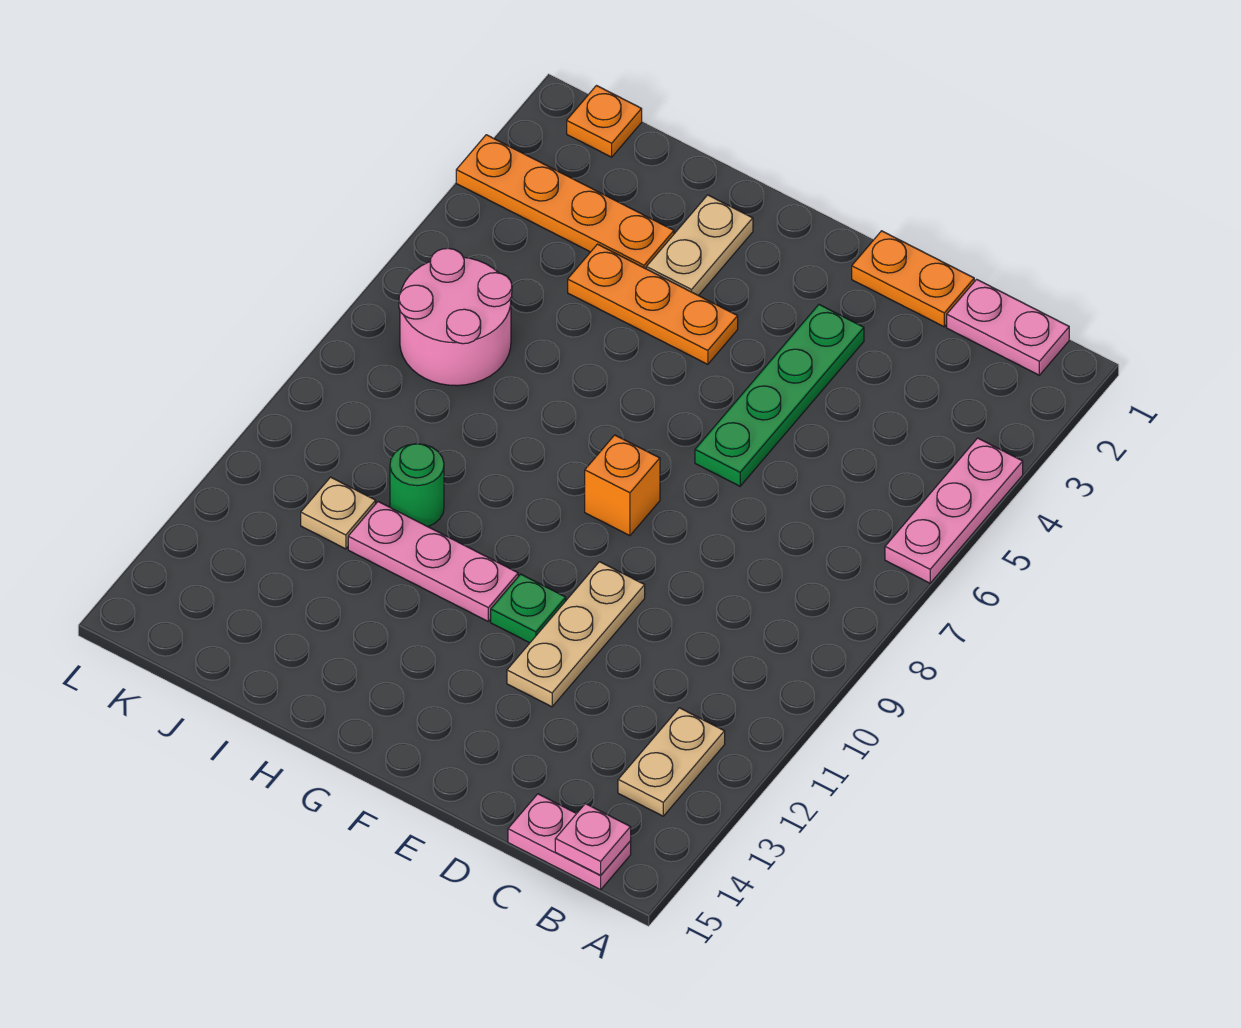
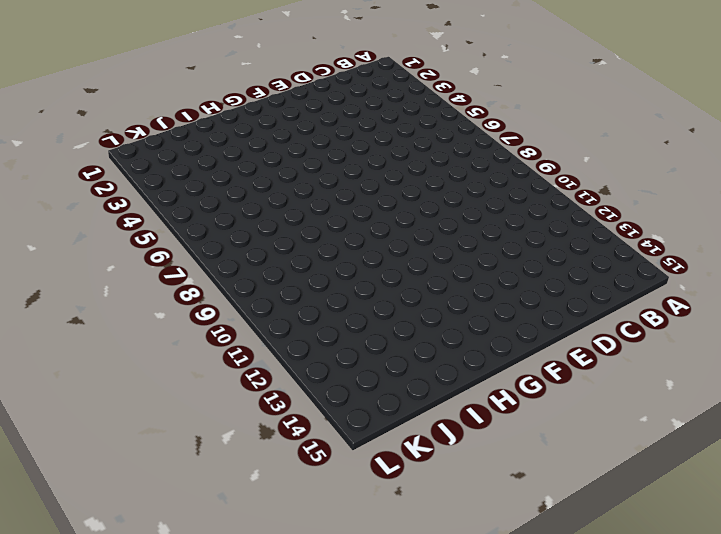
none -> pink 1x3 plate [885,438,1023,583]
none -> pink 1x2 plate [947,279,1069,375]
none -> tan 1x2 plate [618,708,725,816]

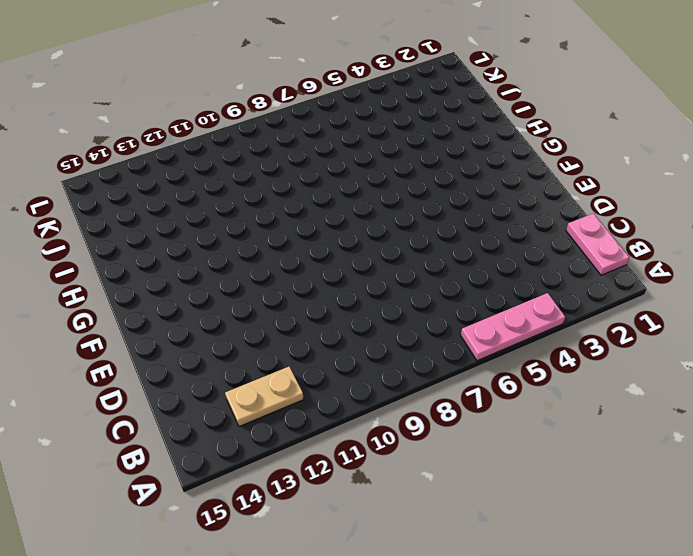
none -> pink 1x2 plate [508,794,631,890]
none -> orange 1x2 plate [852,231,974,327]
none -> green 1x4 plate [695,305,864,486]

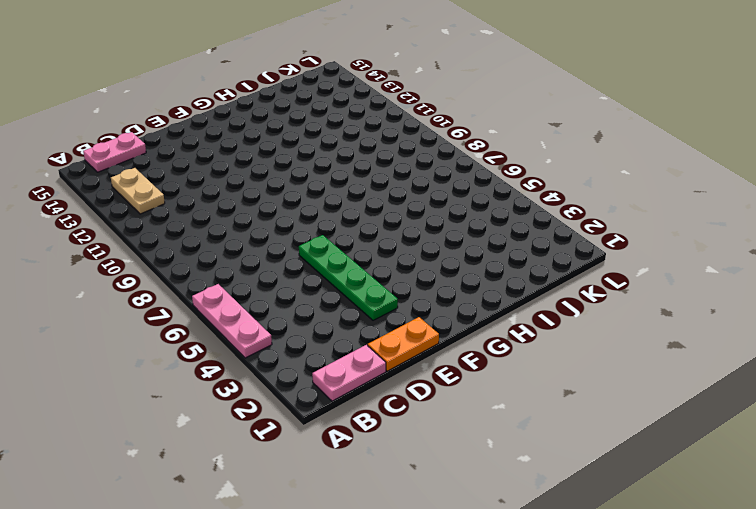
none -> tan 1x3 plate [507,562,645,707]
none -> orange 1x1 brick [585,435,660,536]
none -> green 1x1 plate [491,574,566,643]

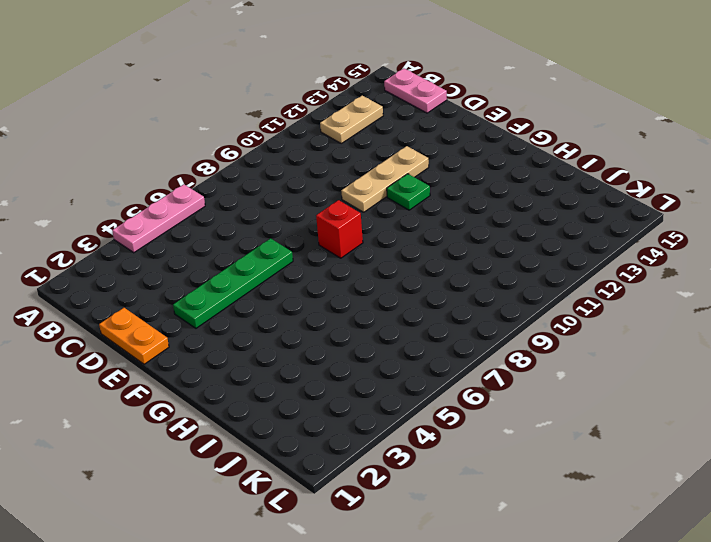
red 1x1 brick [316,200,363,258] -> orange 1x1 brick [585,435,660,536]
none -> pink 1x2 plate [947,279,1069,375]
none -> orange 1x3 plate [568,244,738,364]
none -> pink 1x3 plate [348,502,518,621]

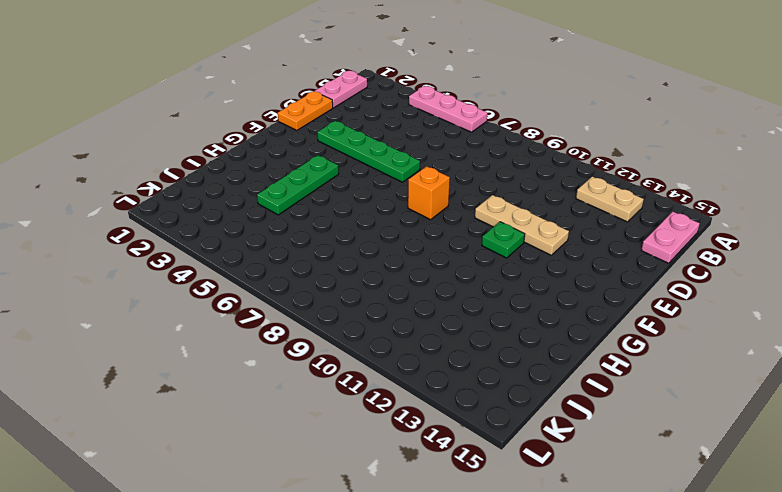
green 1x3 plate [257,155,339,215] -> orange 1x3 plate [568,244,738,364]
none -> pink 1x3 plate [348,502,518,621]
none -> tan 1x2 plate [646,195,753,296]
none -> orange 1x4 plate [456,135,674,269]

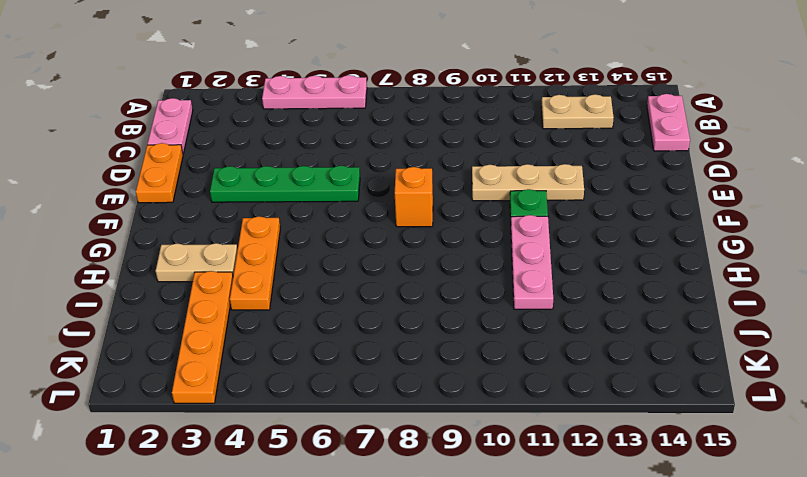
none -> green 1x1 round brick [390,444,444,527]
none -> pink 2x2 round brick [399,248,512,386]
none -> tan 1x1 plate [301,477,376,549]

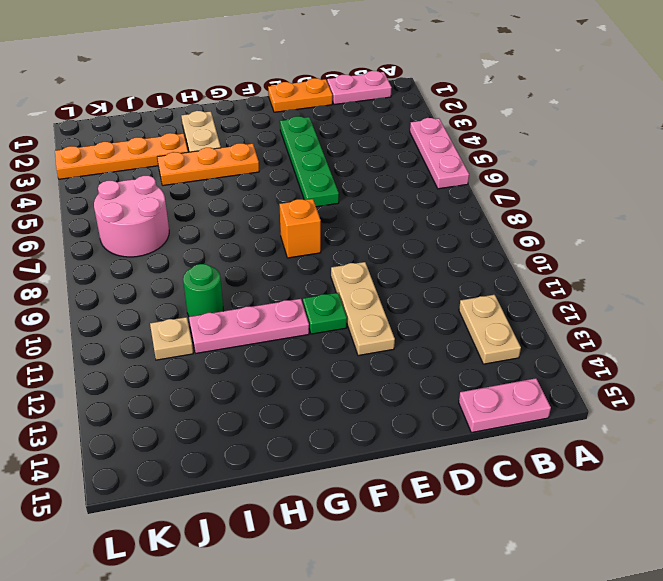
none -> orange 1x1 plate [567,86,642,157]
none -> pink 1x1 plate [555,804,631,875]

